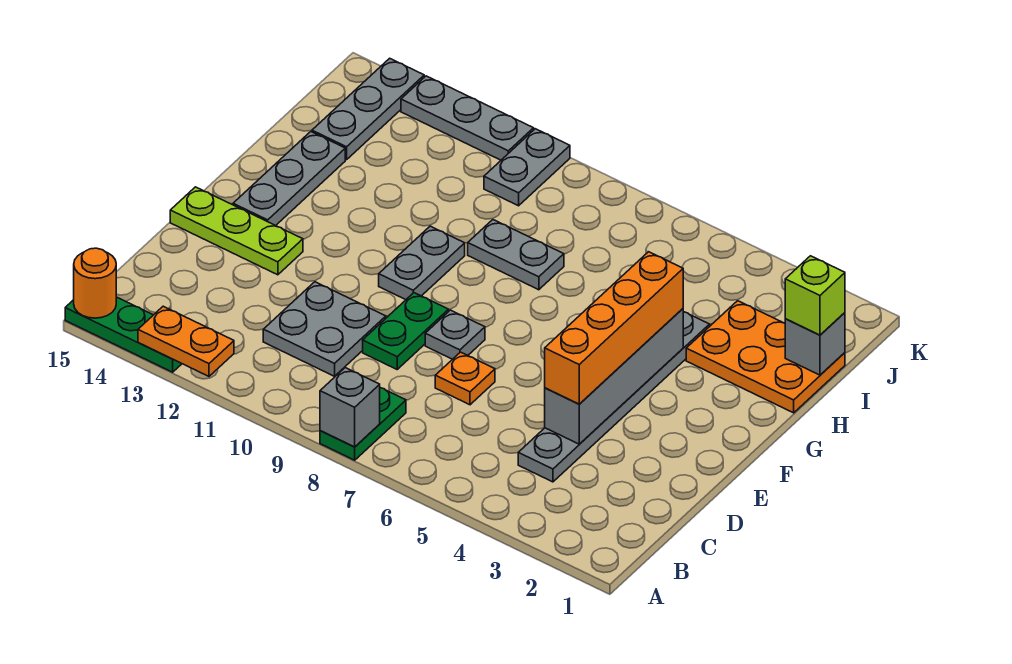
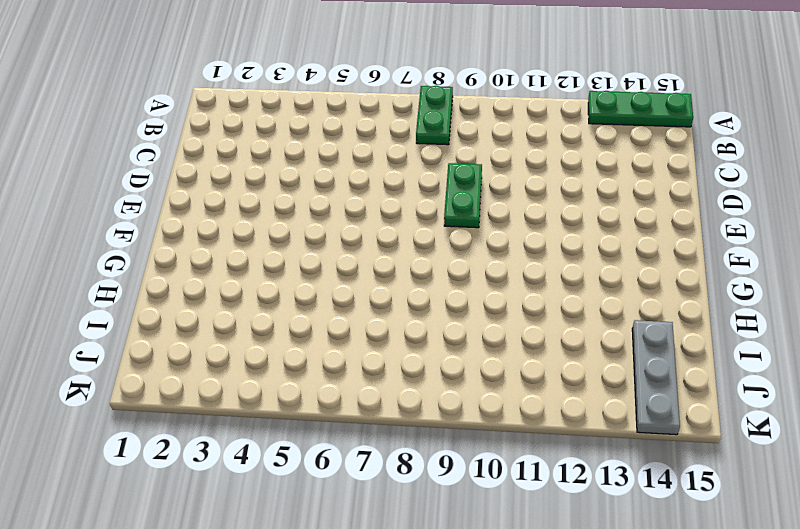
none -> grey 1x6 plate [518,312,710,482]
none -> grey 2x2 plate [263,282,386,376]
none -> orange 1x1 plate [435,352,495,405]

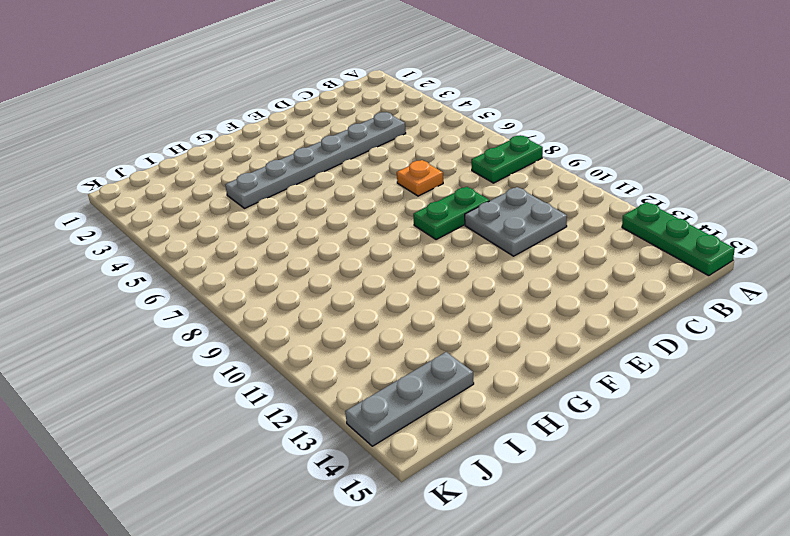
none -> grey 1x1 plate [425,310,485,359]
none -> lime 1x3 plate [170,187,303,275]
none -> grey 1x2 plate [379,226,465,300]

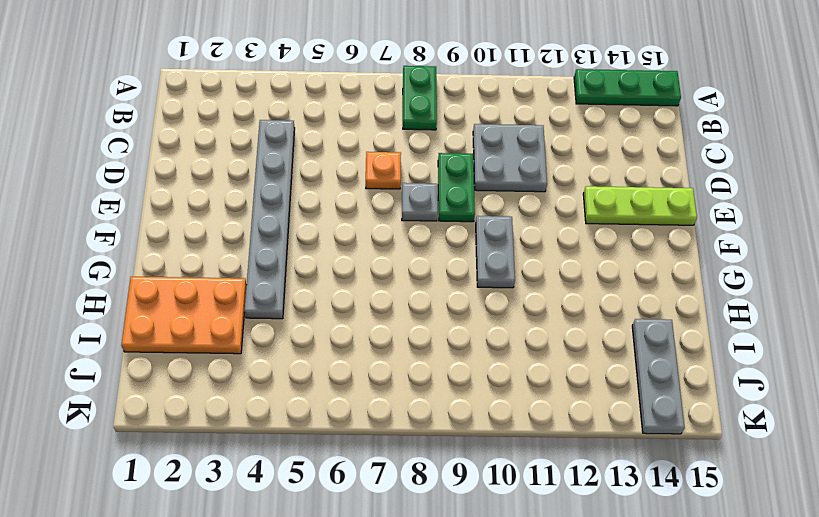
none -> grey 1x3 plate [233,132,345,226]
none -> grey 1x2 plate [468,220,564,290]
none -> grey 1x2 plate [484,129,570,206]

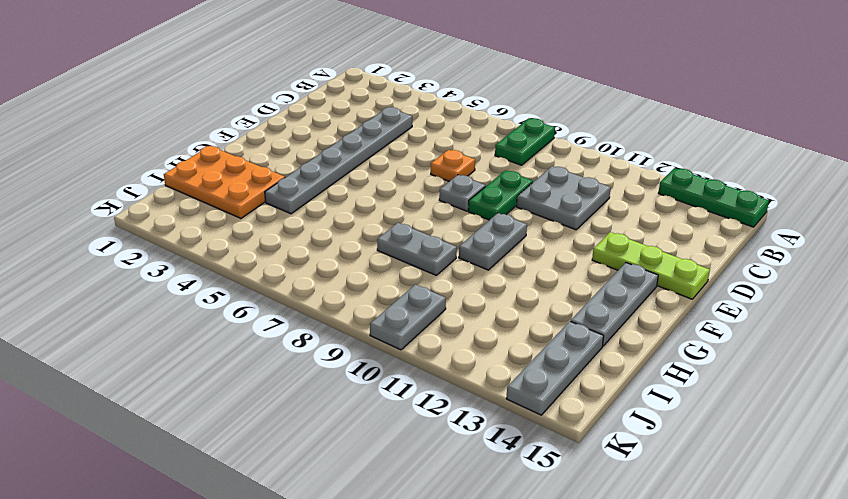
none -> grey 1x3 plate [401,76,534,160]
none -> grey 1x1 brick [320,368,380,447]
none -> orange 1x2 plate [138,306,234,376]

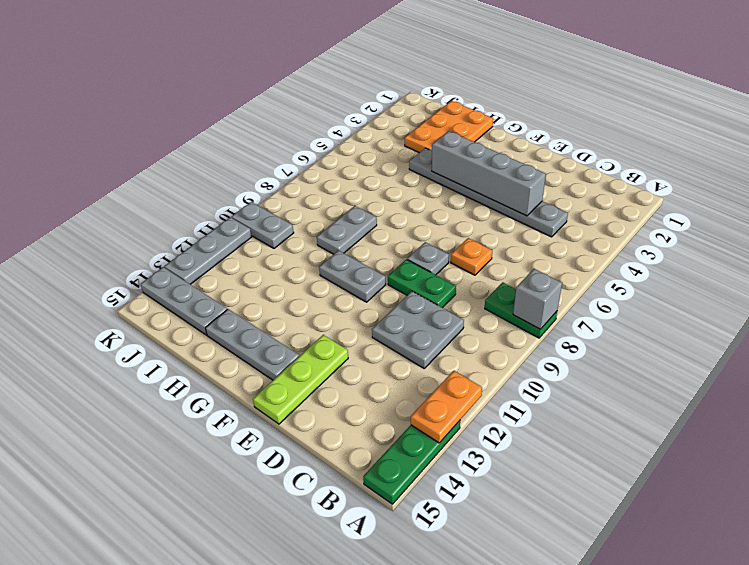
none -> orange 1x1 round brick [74,248,116,318]
none -> grey 1x1 brick [785,313,845,375]
none -> orange 1x4 brick [545,252,683,404]

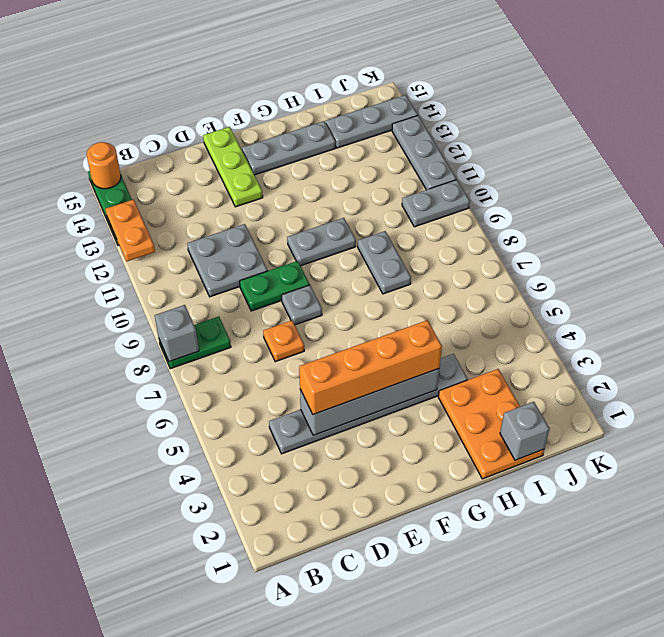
none -> lime 1x1 brick [785,256,845,335]

